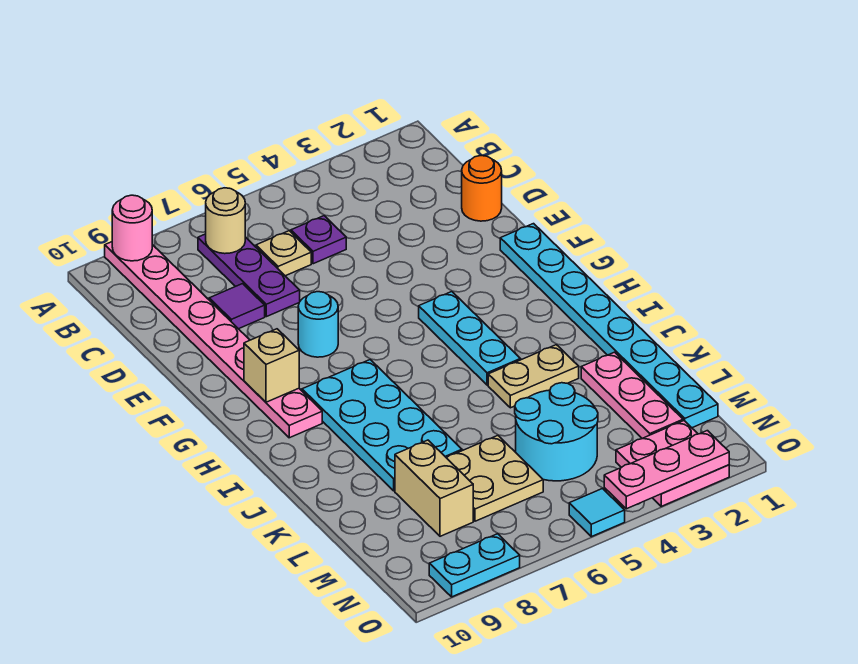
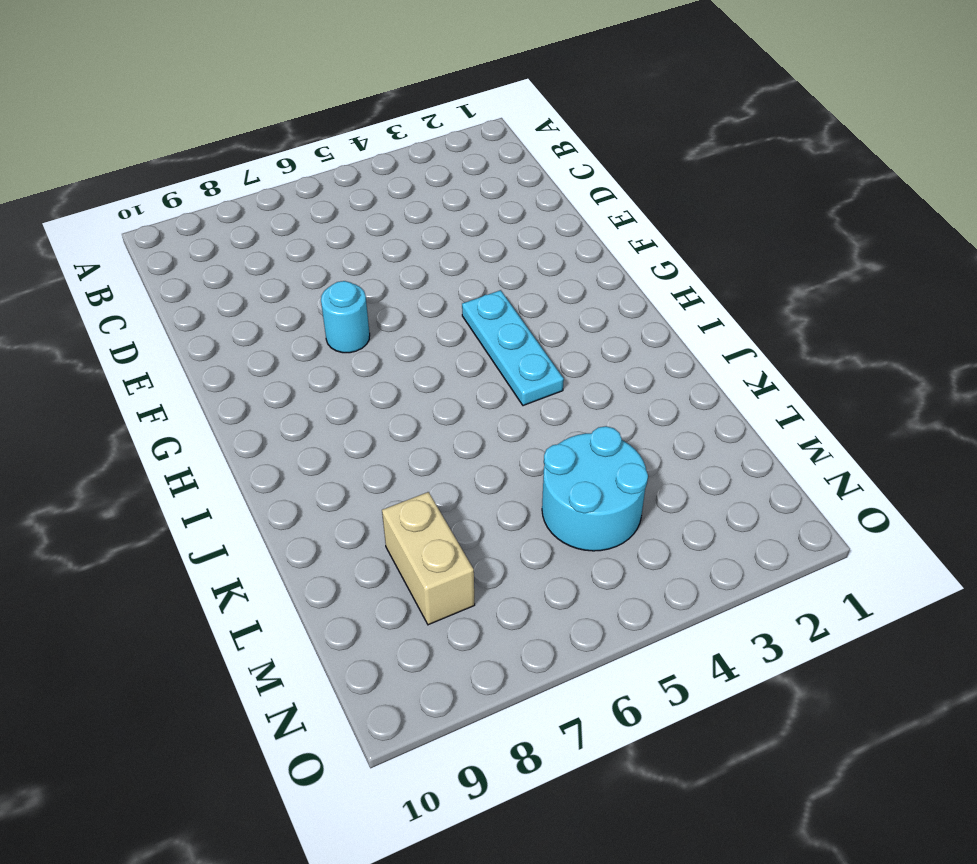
none -> pink 1x8 plate [105,242,322,438]
none -> purple 1x3 plate [198,234,300,317]
none -> purple 1x1 plate [291,216,346,264]

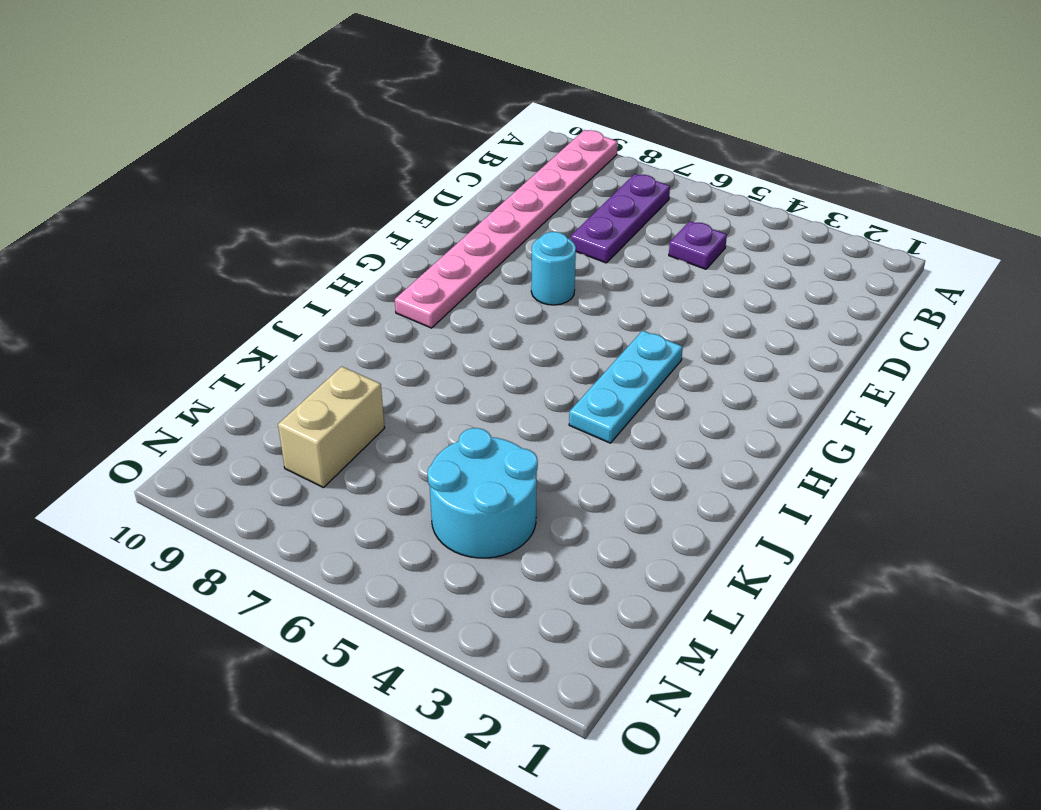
none -> tan 1x1 plate [256,231,311,276]
none -> orange 1x1 round brick [462,156,502,221]
none -> purple 1x1 tile [209,284,265,329]

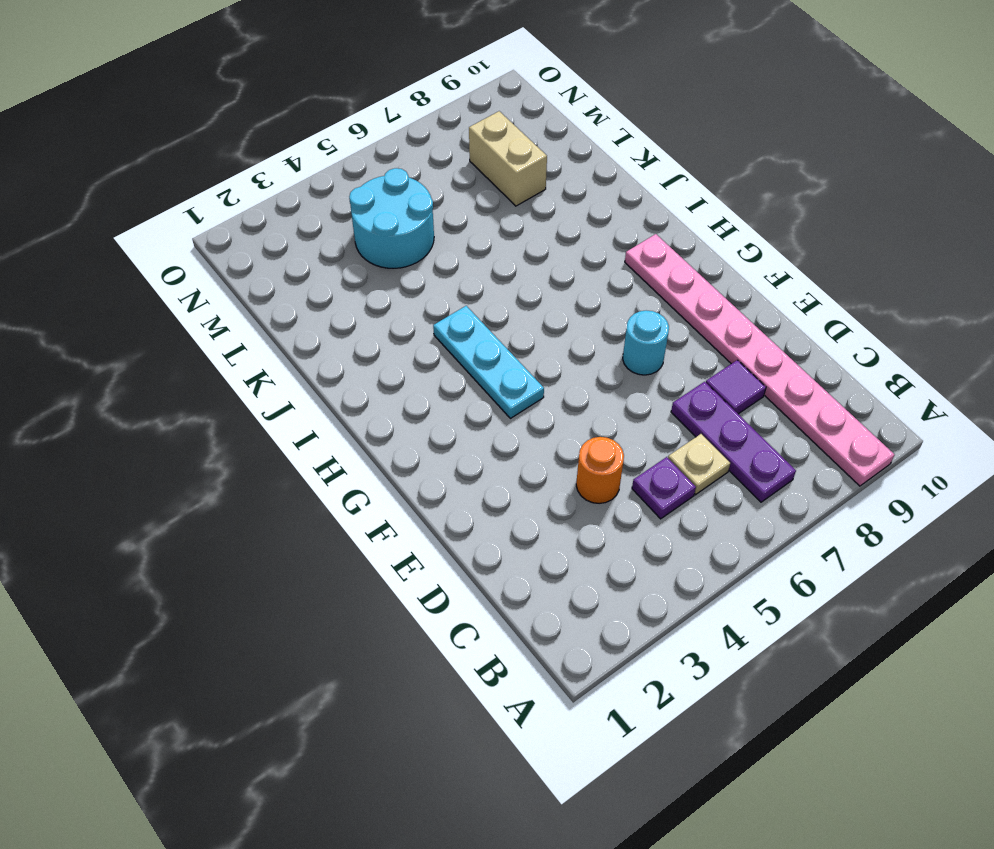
orange 1x1 round brick [576,437,624,504] -> orange 1x1 round brick moved to [462,156,502,221]
none -> cyan 1x8 plate [500,224,718,428]
none -> cyan 2x4 plate [302,360,462,491]
none -> tan 1x2 plate [488,345,579,408]

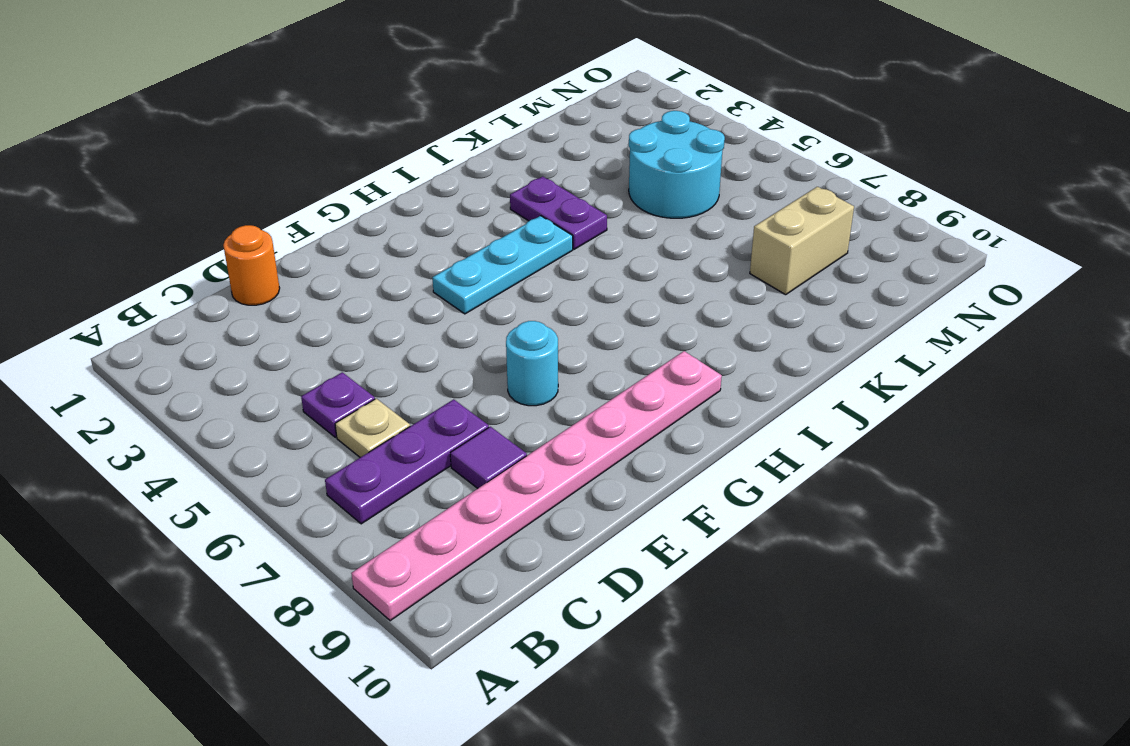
purple 1x2 plate [510,176,607,249] -> tan 1x2 plate [488,345,579,408]
none -> cyan 1x8 plate [500,224,718,428]
none -> cyan 2x4 plate [302,360,462,491]
none -> pink 1x3 plate [581,352,683,439]

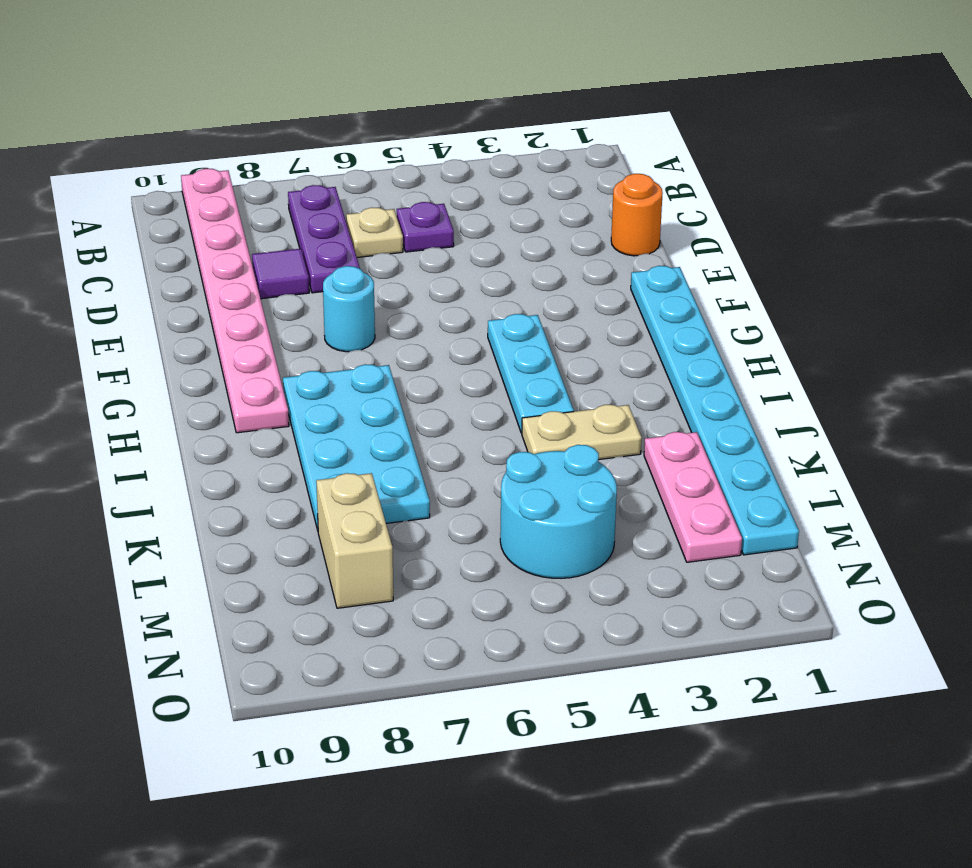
none -> tan 2x2 plate [447,436,543,521]
none -> pink 2x2 plate [616,421,729,506]
none -> cyan 1x1 tile [569,489,625,537]

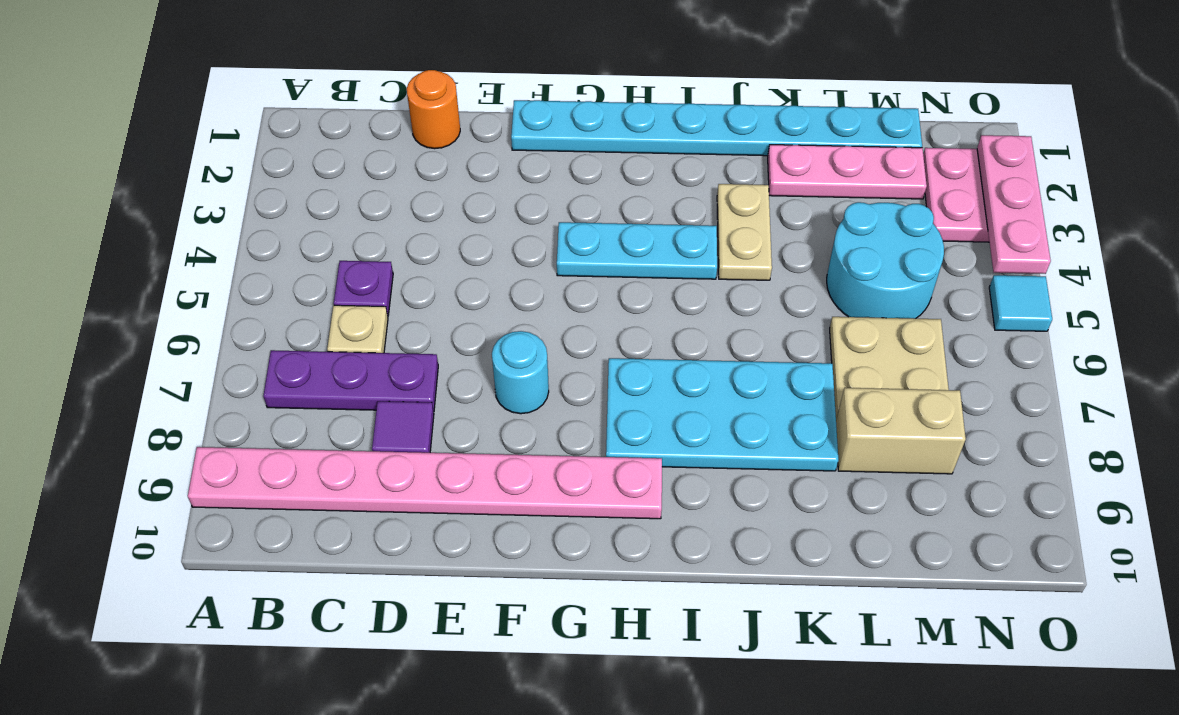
none -> cyan 1x2 plate [429,534,520,597]
none -> pink 1x1 round brick [112,195,152,261]
none -> tan 1x1 round brick [206,188,245,254]

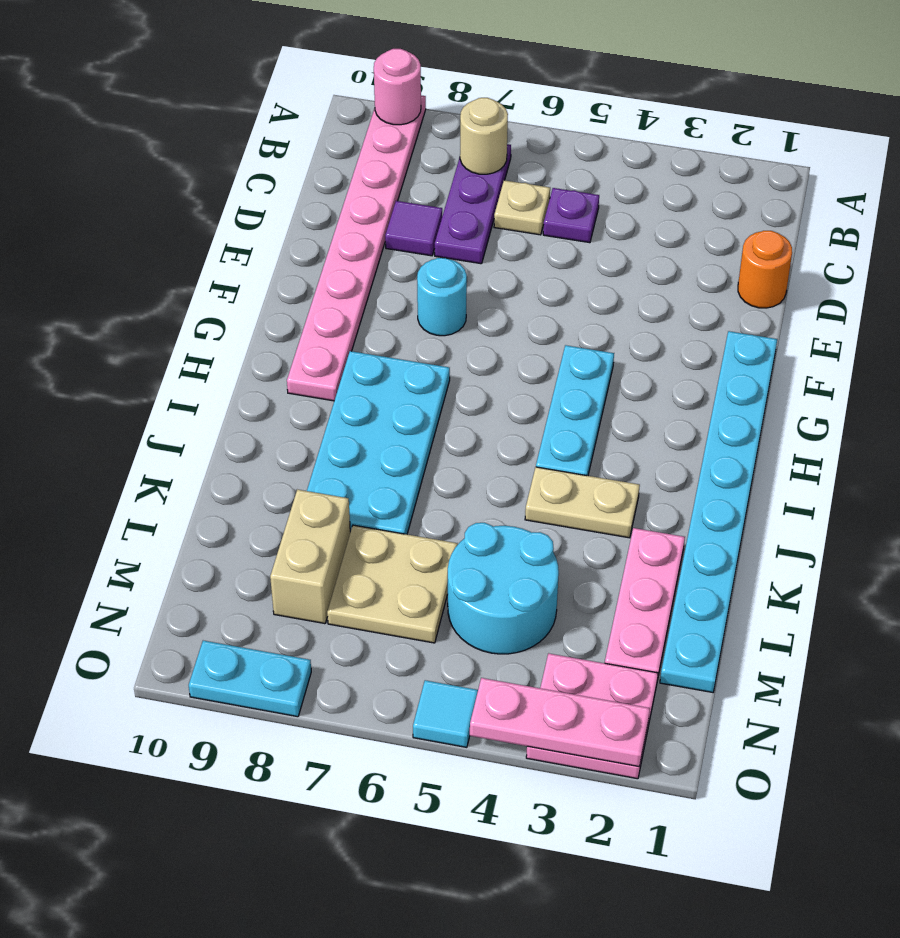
none -> tan 1x1 brick [244,329,299,402]

